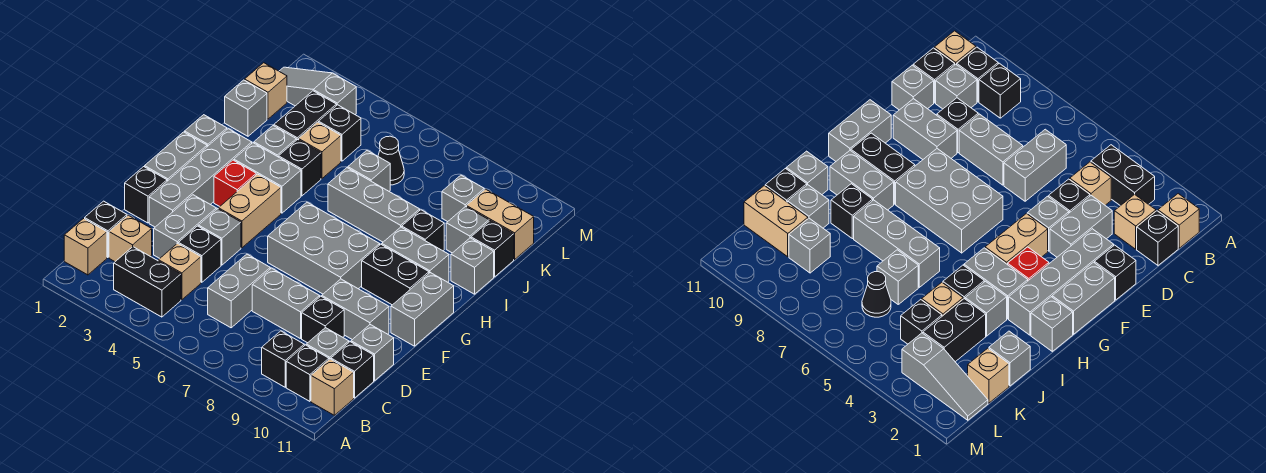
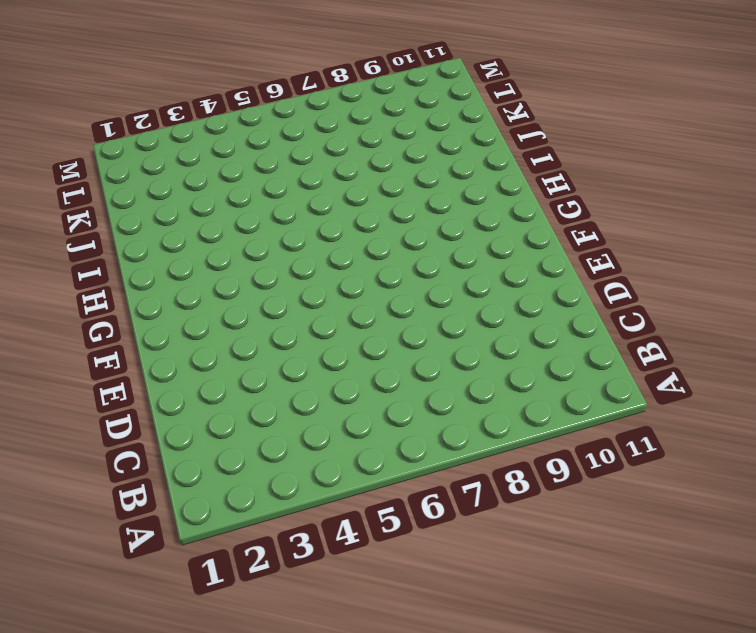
none -> tan 1x1 brick [64,219,107,275]
none -> black 1x2 brick [114,247,181,317]
none -> black 1x1 brick [262,331,304,387]
none -> black 1x1 brick [286,345,329,401]

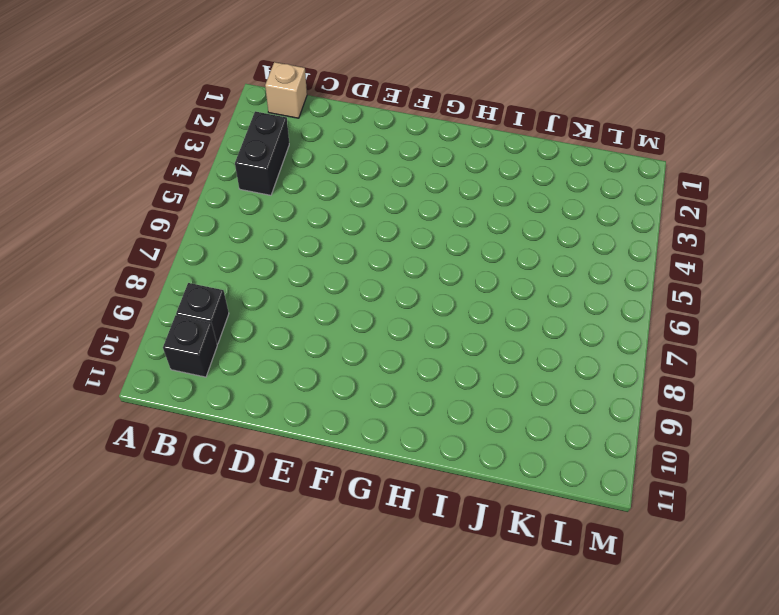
none -> tan 1x1 brick [311,359,354,415]
none -> black 1x1 brick [85,201,127,258]
none -> tan 1x1 brick [109,215,152,262]
none -> tan 1x1 brick [158,243,201,300]

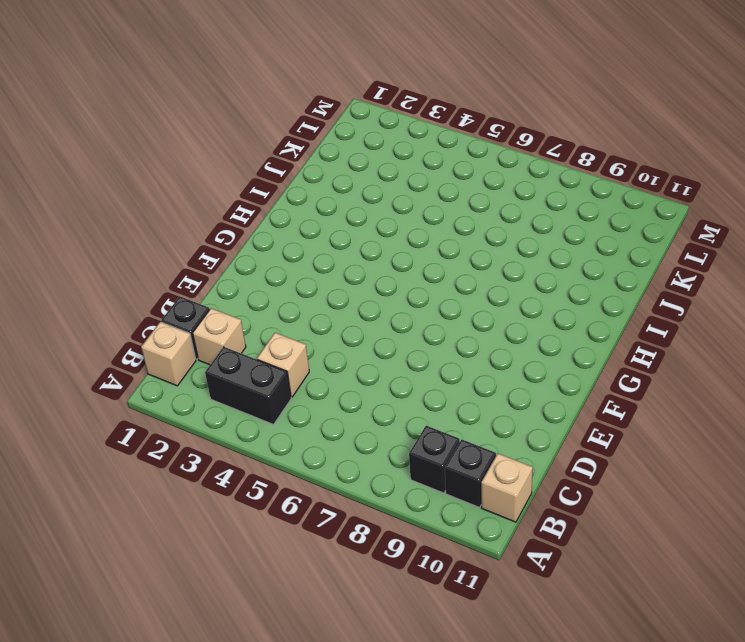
none -> grey 1x2 brick [208,254,270,328]
none -> grey 1x1 brick [306,328,349,359]
none -> black 1x1 brick [331,342,374,398]
none -> grey 1x2 brick [154,195,216,259]

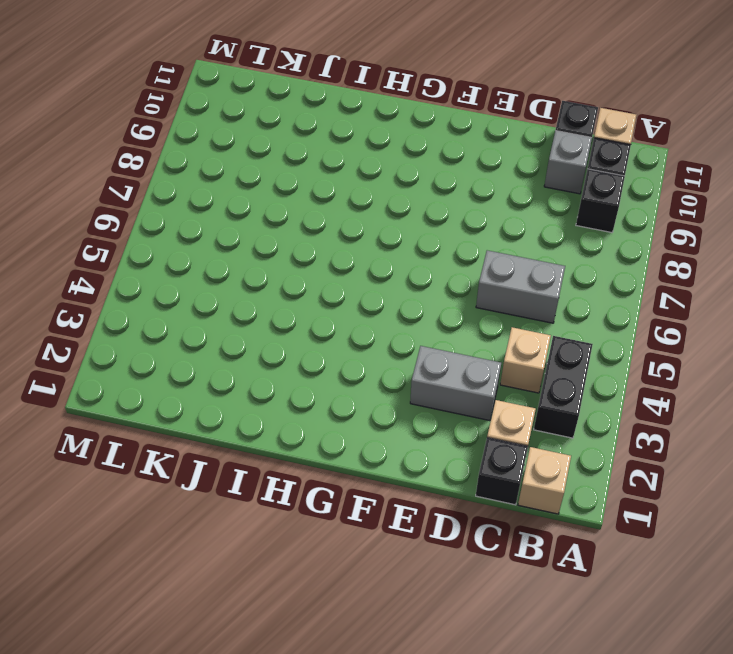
none -> black 1x1 brick [178,226,221,282]
none -> grey 1x2 brick [252,268,320,339]
none -> black 1x1 brick [302,296,344,343]
none -> grey 1x1 brick [351,325,394,381]

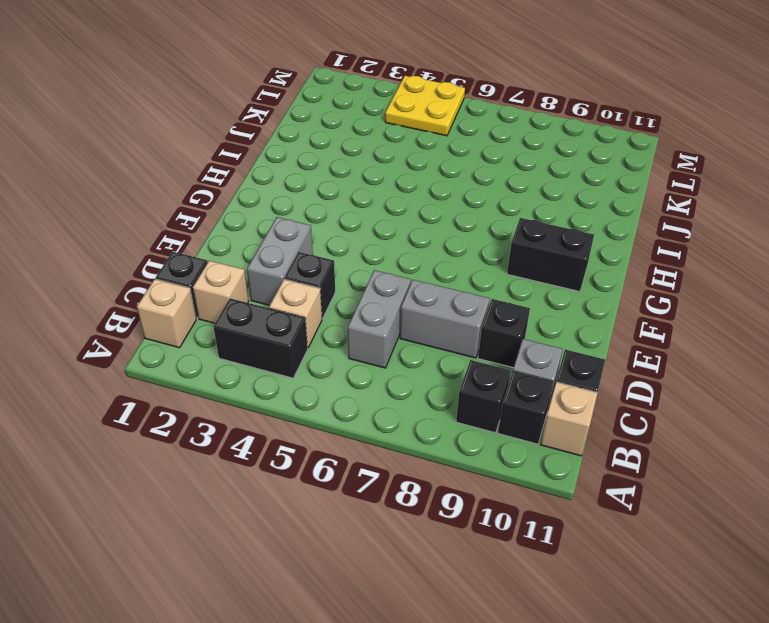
yellow 2x2 plate [385,76,465,136] -> none
none -> grey 1x1 brick [351,325,394,381]
none -> black 1x1 brick [125,167,167,223]
none -> grey 1x4 brick [149,129,252,227]
none -> grey 1x1 brick [198,209,241,265]

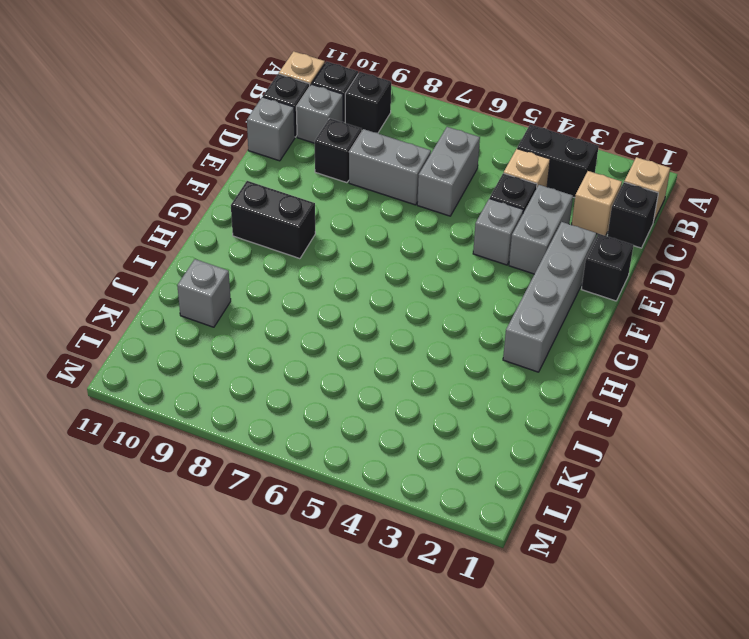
none -> grey 1x2 brick [322,279,389,340]
none -> grey 1x2 brick [145,132,207,181]
none -> tan 1x2 brick [219,174,281,248]
none -> grey 2x3 brick [268,202,380,294]

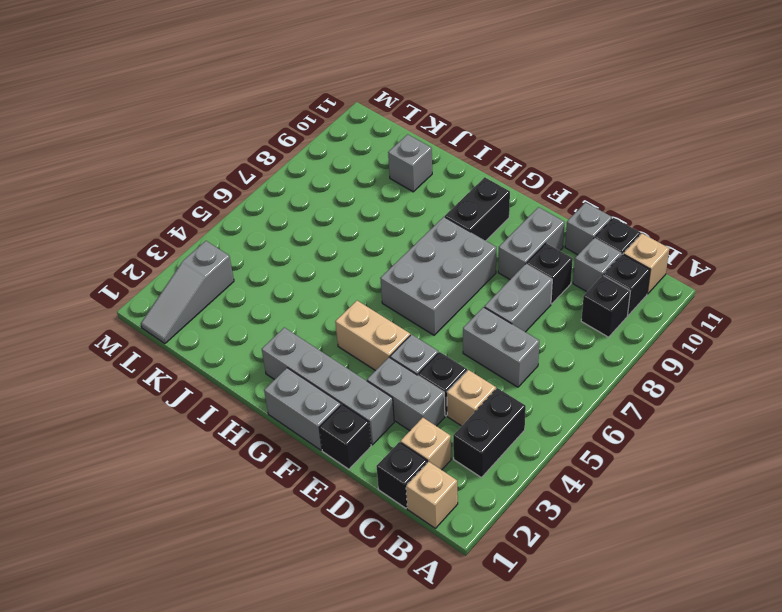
none -> grey 1x2 brick [391,273,454,346]
none -> red 1x1 brick [214,160,256,206]
none -> grey 1x1 brick [185,115,227,147]
none -> grey 1x2 brick [234,143,301,213]

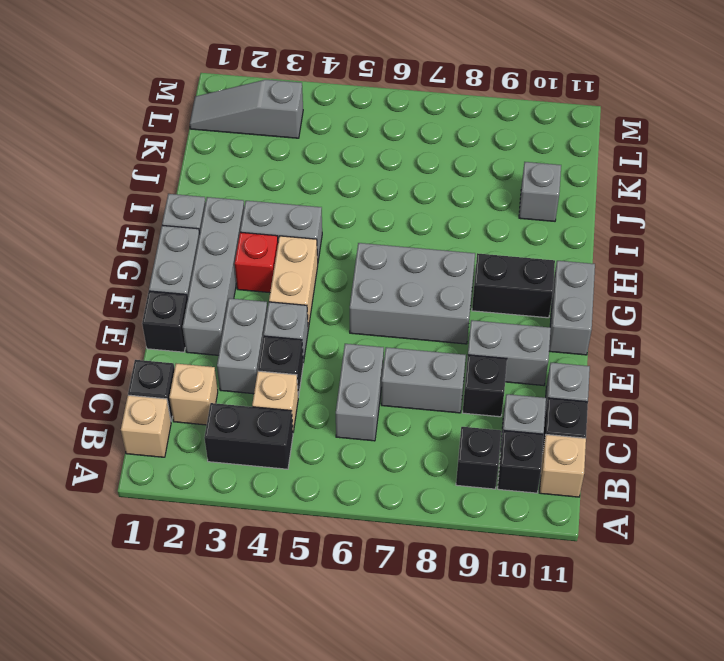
none -> grey 1x2 brick [382,227,449,282]
none -> grey 1x1 brick [254,126,296,157]
none -> black 1x1 brick [279,139,321,196]
none -> grey 1x3 brick [328,168,420,242]

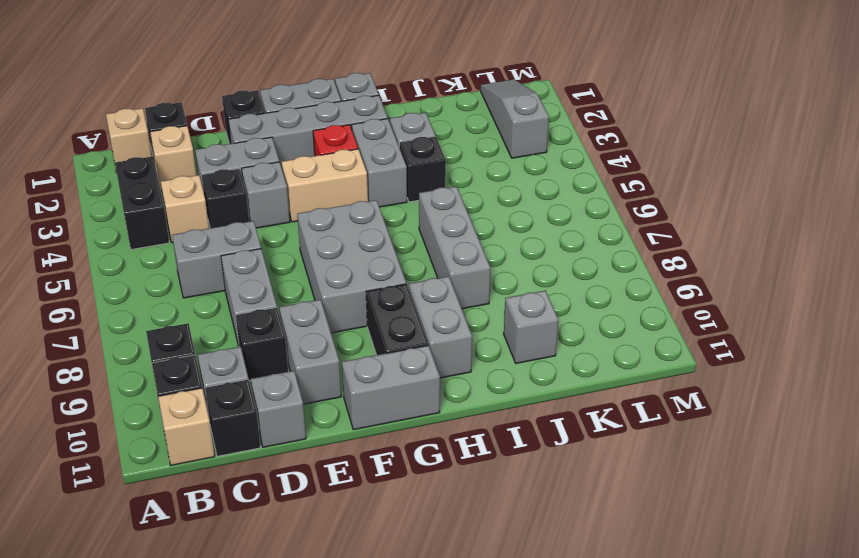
none -> black 1x1 brick [402,210,444,251]
none -> grey 1x1 brick [451,238,494,294]
none -> grey 1x1 brick [225,80,267,136]
none -> black 1x2 brick [274,91,336,140]

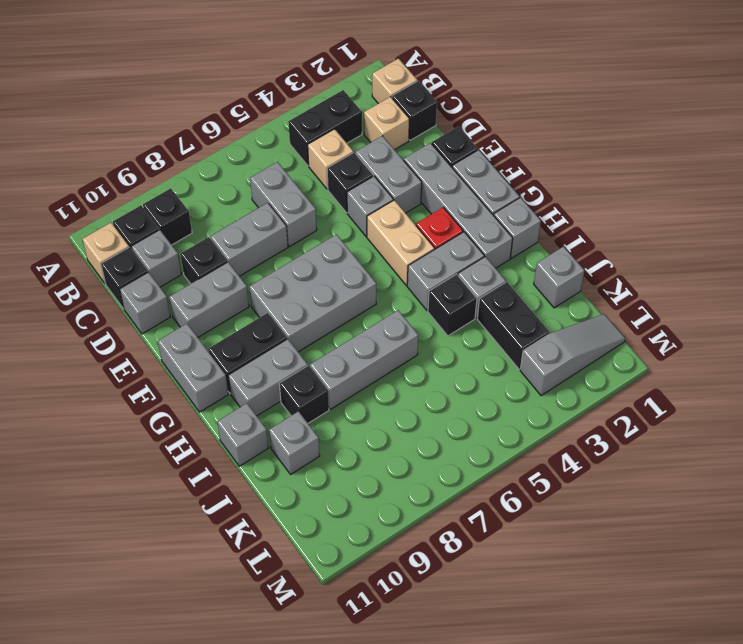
none -> tan 1x1 brick [299,122,341,178]
none -> grey 1x1 brick [348,150,390,191]
none -> black 1x1 brick [471,221,514,277]
none -> tan 1x1 brick [245,63,287,119]

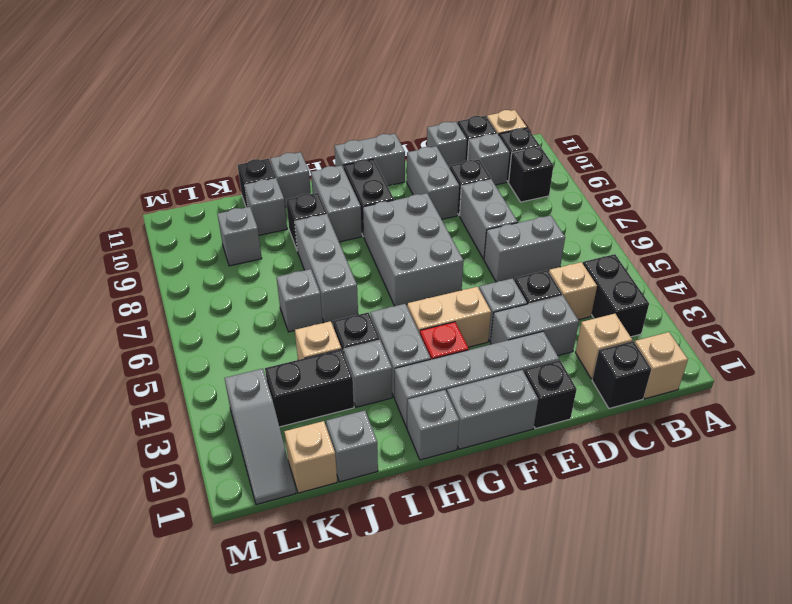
none -> black 1x1 brick [319,105,361,161]
none -> black 1x1 cone [378,136,404,185]
none -> tan 1x2 brick [467,189,534,260]

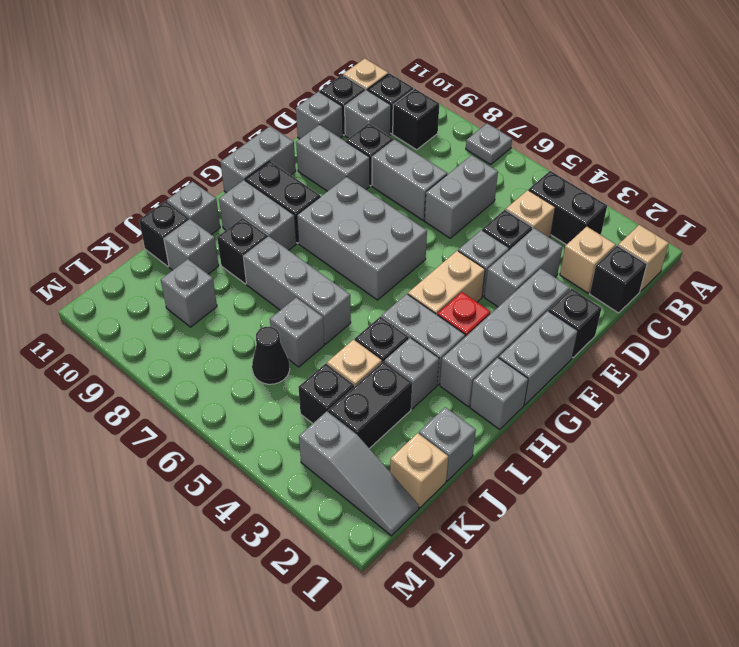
grey 1x1 plate [466,123,512,164] -> none
none -> tan 1x2 brick [467,189,534,260]

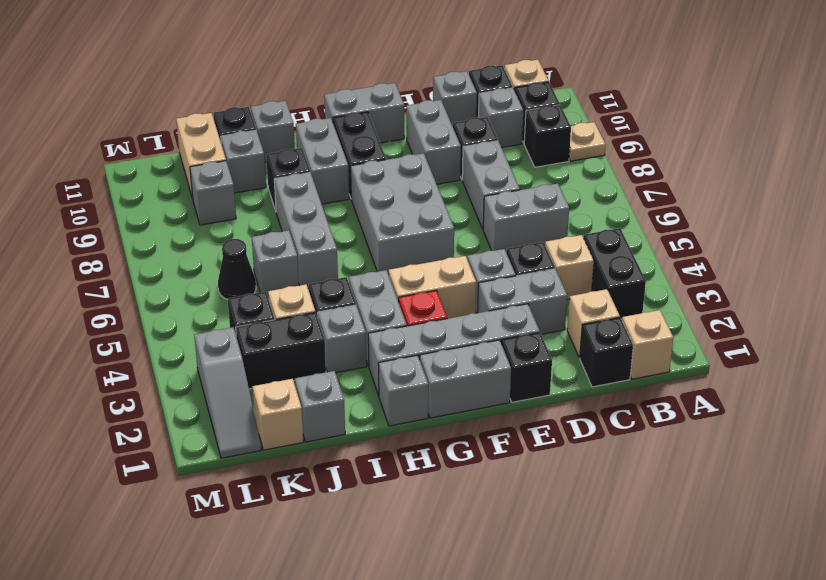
tan 1x1 plate [569,122,606,161] -> none

